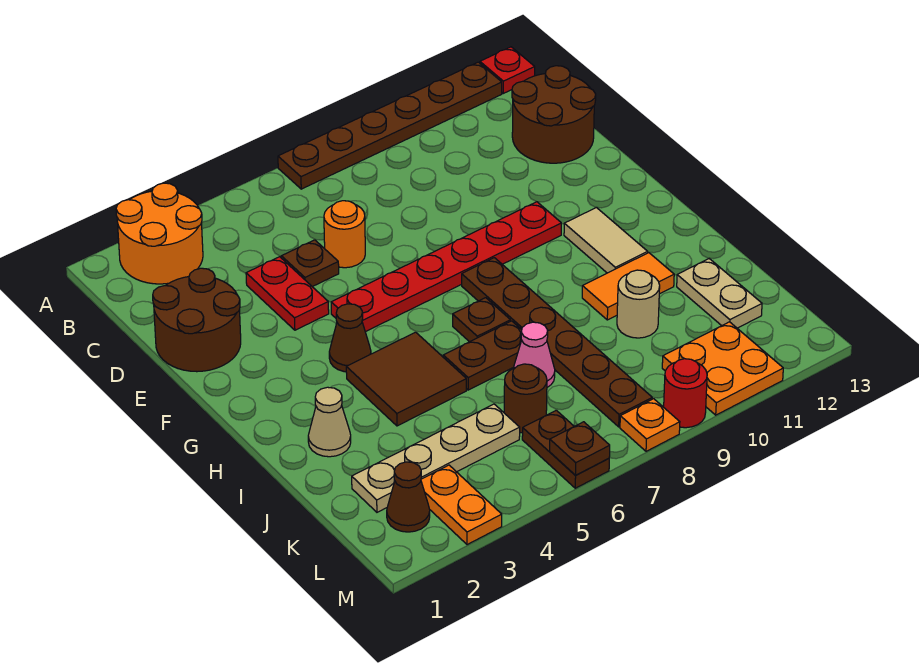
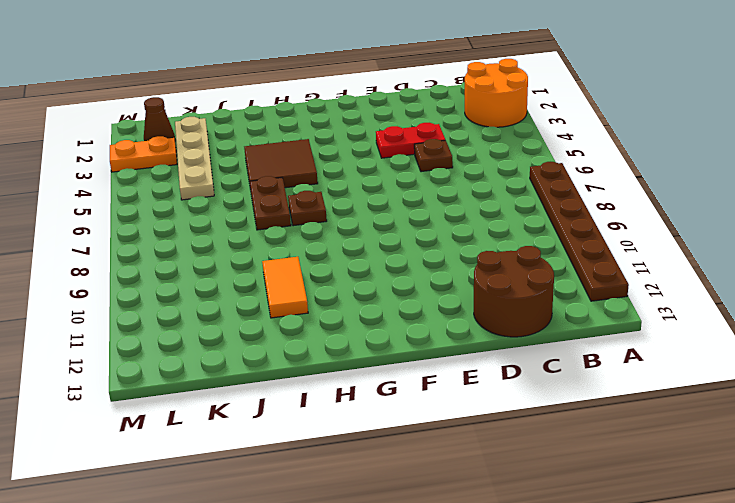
none -> red 1x1 plate [480,47,535,93]
none -> brown 2x2 round brick [153,268,241,372]
none -> orange 1x1 round brick [324,201,365,268]

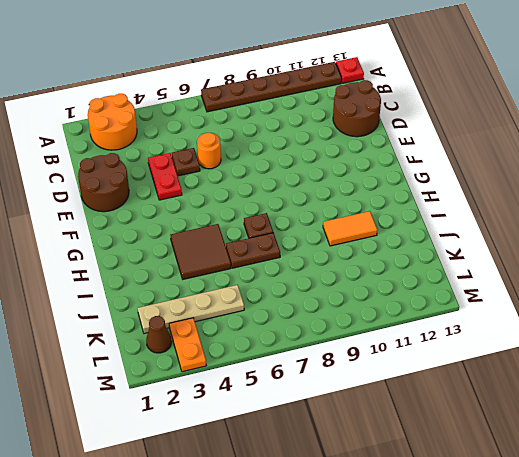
none -> red 1x6 plate [331,202,561,332]
none -> brown 1x1 cone [329,304,371,372]
none -> brown 1x6 plate [462,258,652,427]

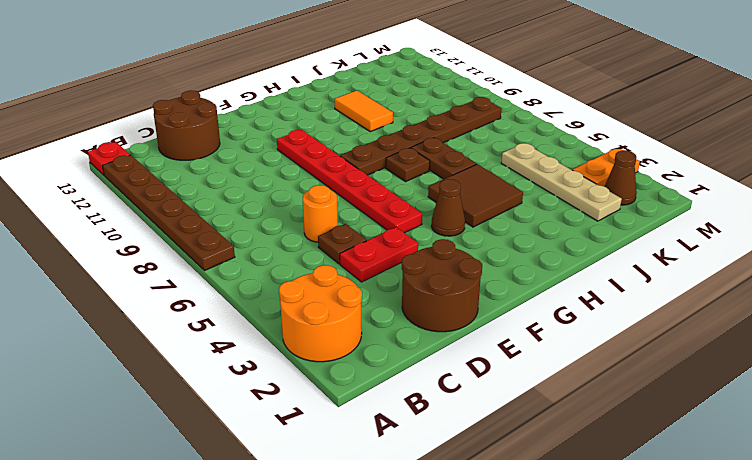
none -> tan 1x2 tile [564,207,648,273]
none -> tan 1x1 cone [308,387,351,457]
none -> pink 1x1 cone [514,322,555,387]

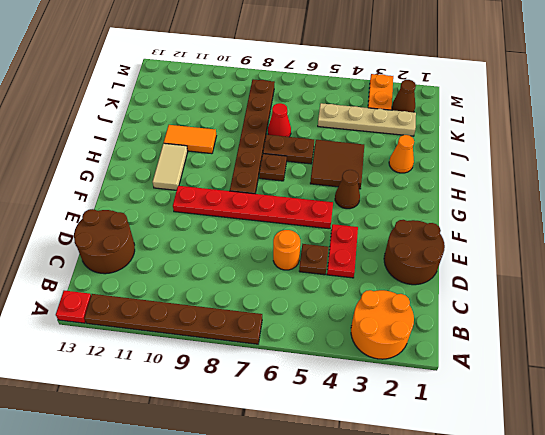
orange 1x1 cone [389,135,414,173] -> tan 1x1 cone [308,387,351,457]
red 1x1 cone [268,103,291,137] -> pink 1x1 cone [514,322,555,387]
none -> tan 1x1 round brick [617,270,660,338]
none -> tan 1x2 plate [677,259,762,328]
none -> brown 1x1 round brick [504,364,547,433]

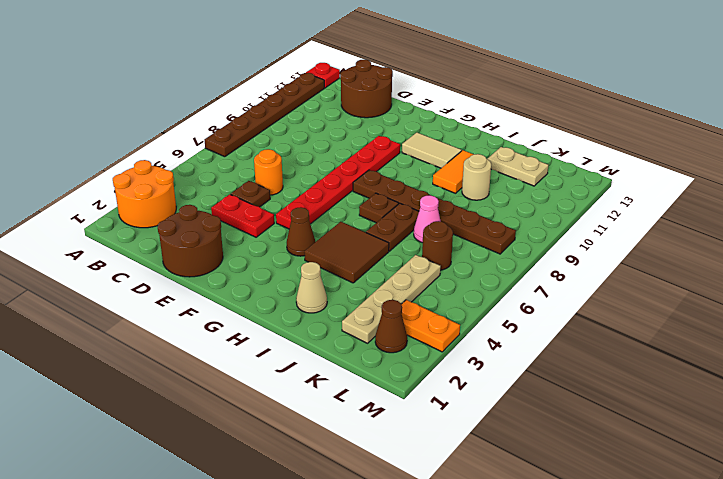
none -> brown 1x2 plate [522,410,609,488]
none -> orange 2x2 plate [662,322,783,415]
none -> orange 1x1 plate [620,399,680,451]

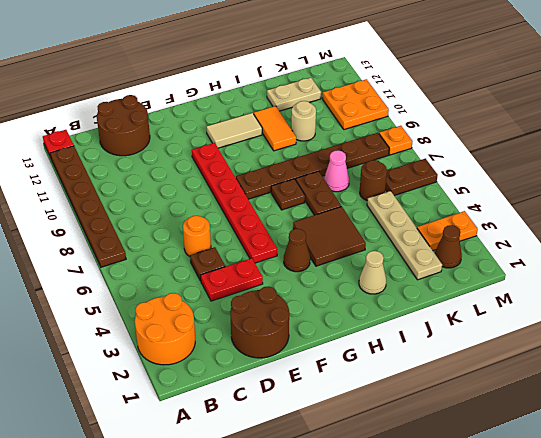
none -> red 1x1 round brick [664,359,707,428]
none -> brown 1x1 plate [550,422,610,475]

